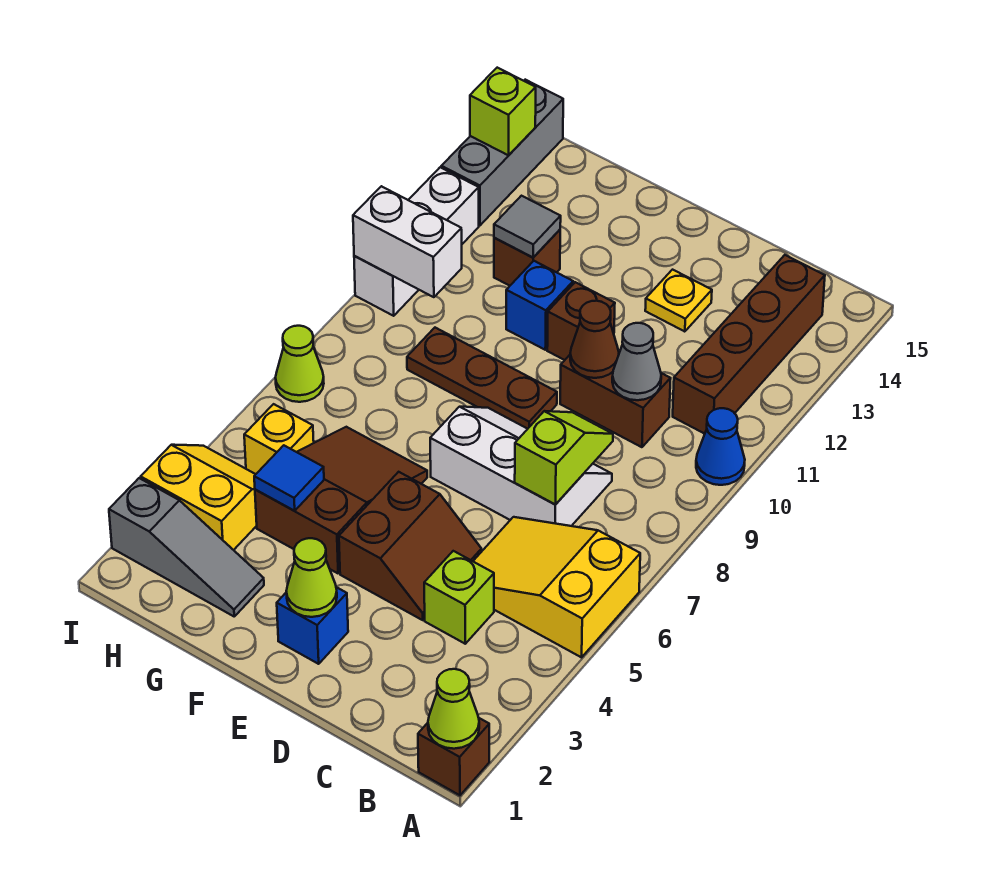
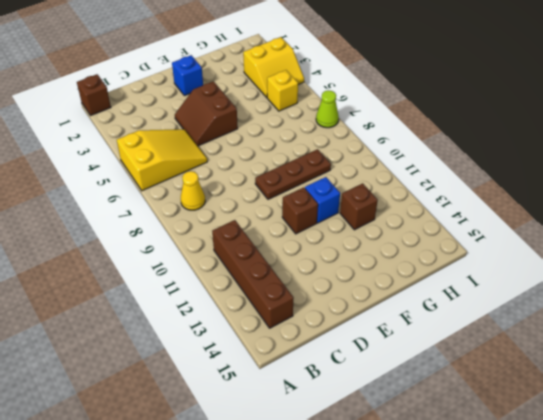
yellow 1x1 cone [181,171,205,210] -> none
none -> blue 1x1 cone [696,408,745,485]
none -> lime 1x1 brick [424,551,494,644]
none -> white 2x3 slope [430,407,612,526]
none -> brown 1x2 brick [560,351,671,447]

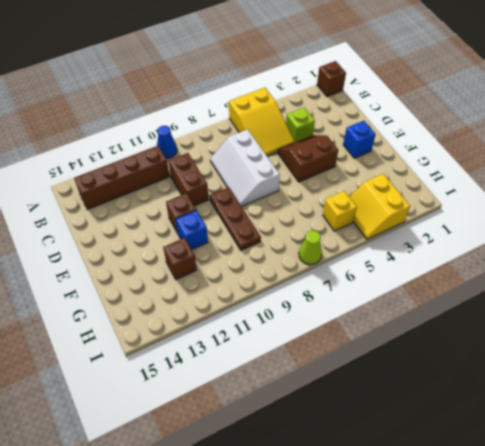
none -> yellow 1x1 plate [645,270,712,332]
none -> brown 2x3 slope [255,427,427,573]
none -> grey 1x3 slope [109,478,264,616]
none -> white 1x3 brick [354,167,479,316]

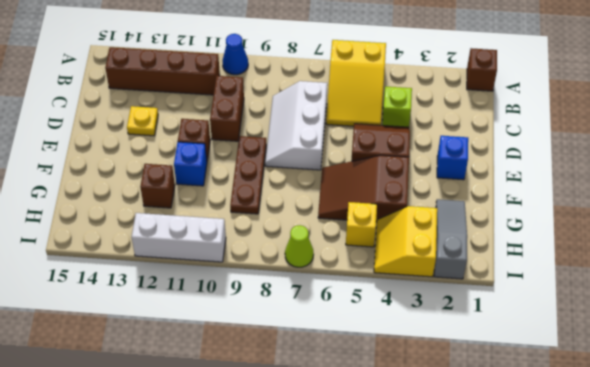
none -> grey 1x3 brick [441,80,563,225]
none -> lime 1x1 cone [428,669,479,749]
none -> lime 1x2 slope [515,411,613,505]
none -> grey 1x1 cone [612,323,661,400]

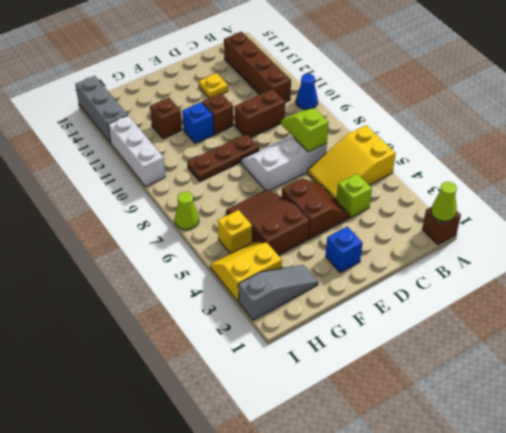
none -> grey 1x1 cone [612,323,661,400]
none -> brown 1x1 cone [570,300,619,378]
none -> lime 1x1 cone [286,538,337,617]
none -> blue 1x1 tile [254,445,324,511]

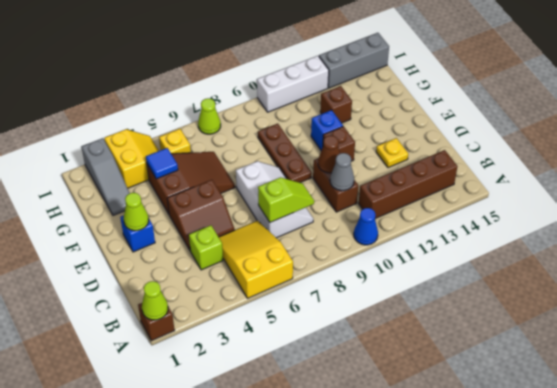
none -> grey 1x1 tile [494,196,561,258]
none -> white 1x2 brick [353,186,462,297]
none -> lime 1x1 brick [470,68,536,155]

